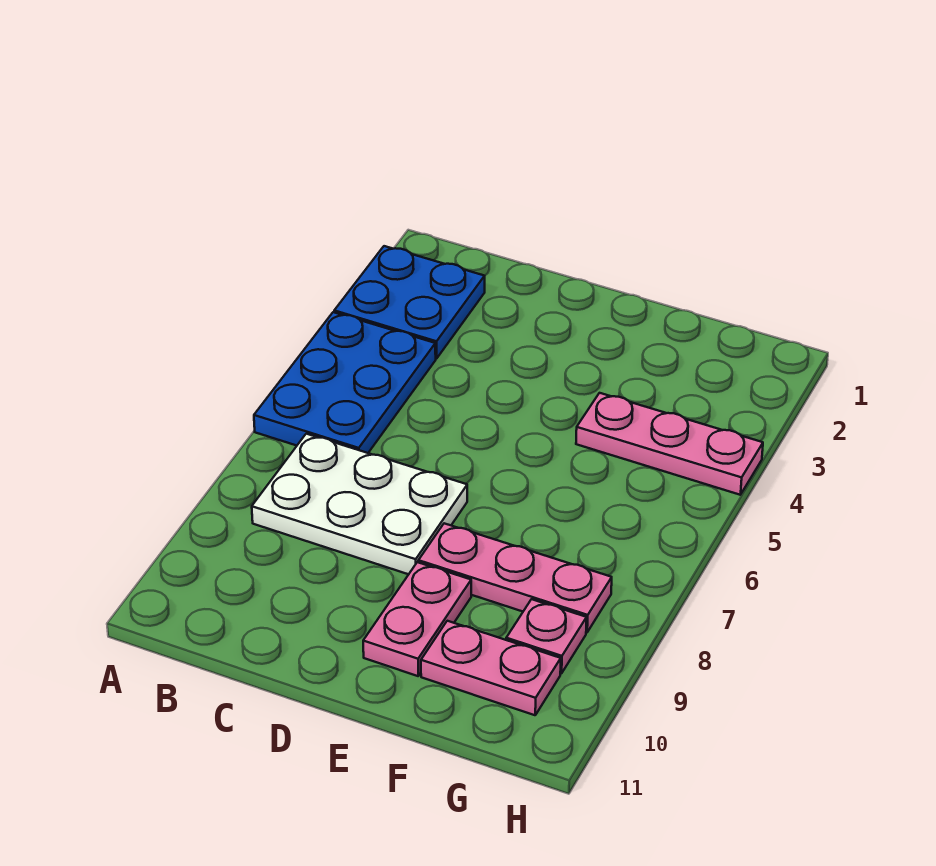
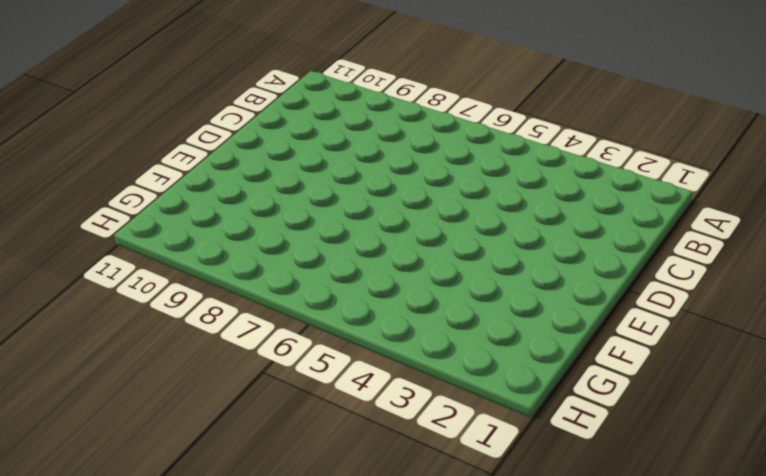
none -> blue 2x2 plate [334,246,485,359]
none -> blue 2x3 plate [254,312,436,453]

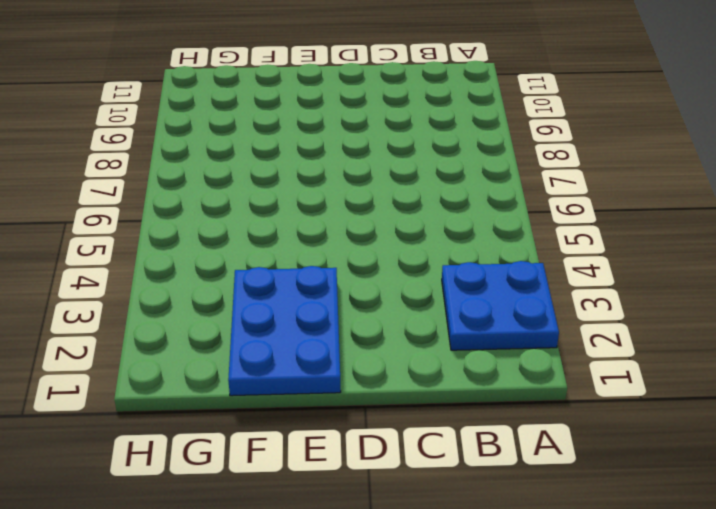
blue 2x3 plate [228,266,341,396] -> blue 2x3 plate moved to [254,312,436,453]
none -> white 2x3 plate [252,434,467,574]
none -> pink 1x3 plate [418,523,612,632]

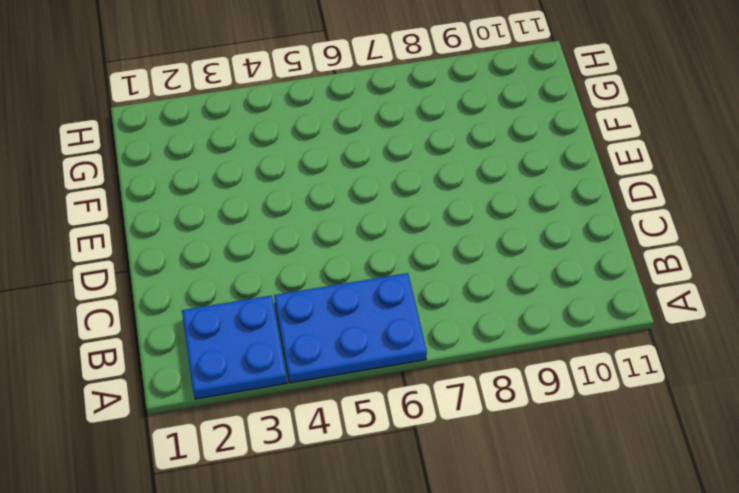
none -> white 2x3 plate [252,434,467,574]
none -> pink 1x3 plate [418,523,612,632]

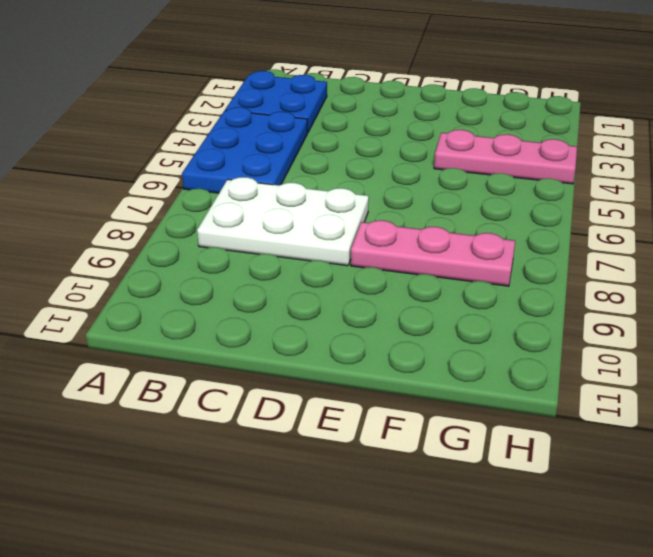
none -> pink 1x2 plate [363,562,471,676]
none -> pink 1x2 plate [421,621,561,715]

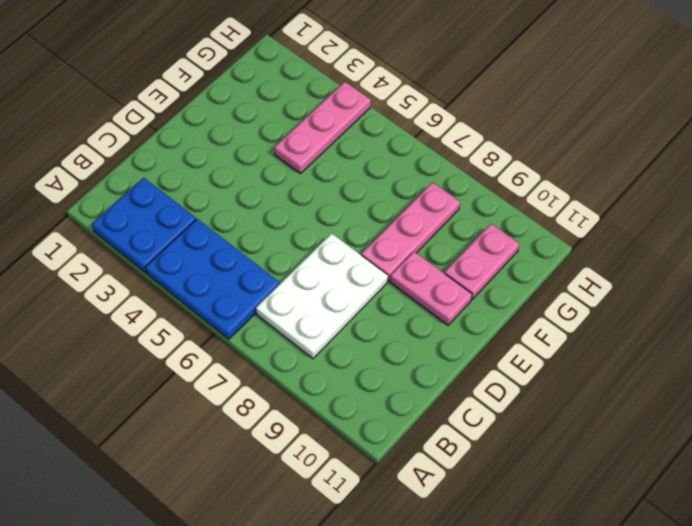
none -> pink 1x1 plate [506,599,587,673]

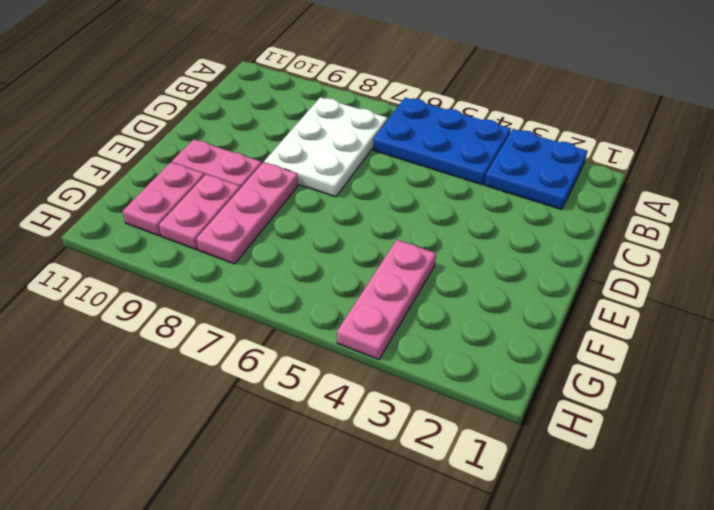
pink 1x2 plate [159,174,240,250] -> pink 1x1 plate [506,599,587,673]

